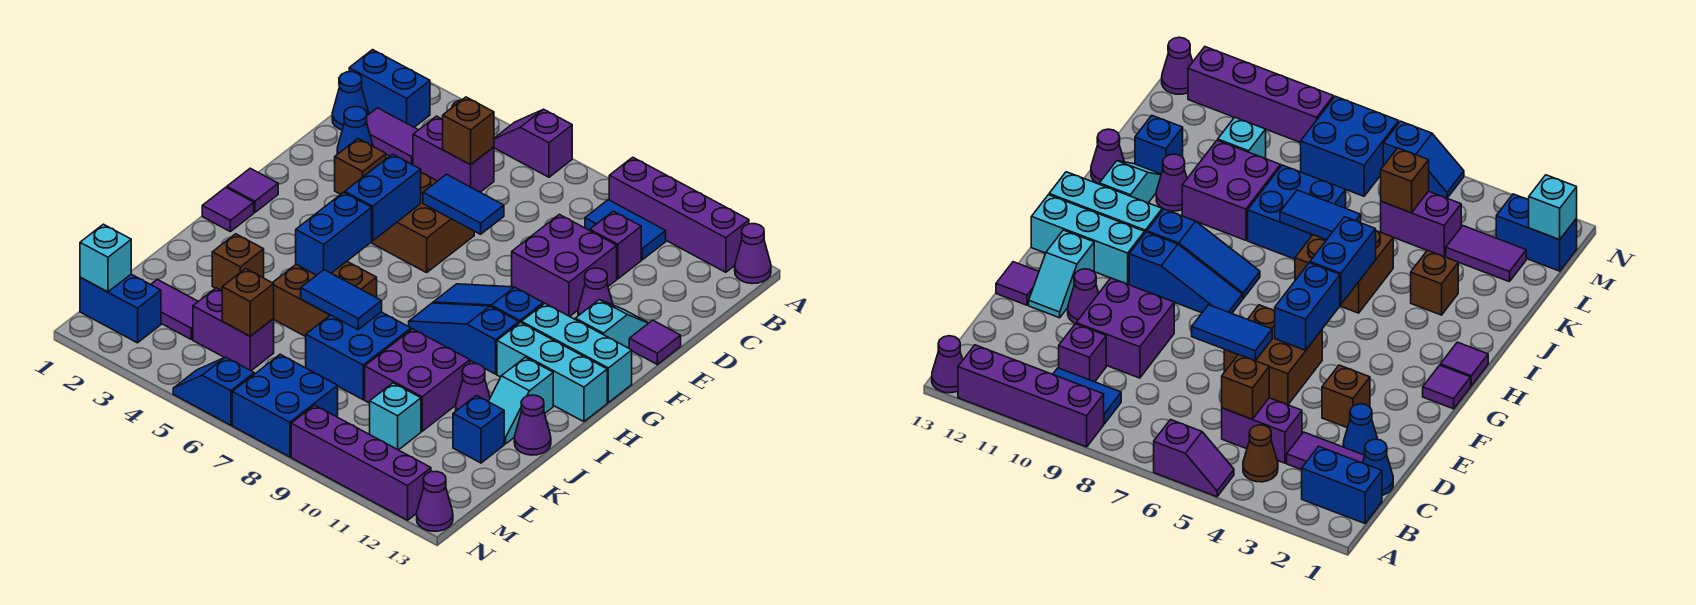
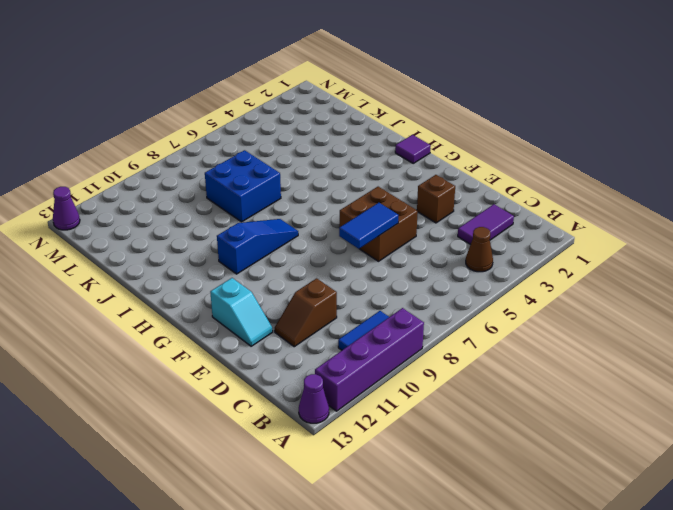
brown 1x2 slope [275,278,337,347] -> purple 2x2 brick [512,214,617,317]
none -> purple 1x2 slope [494,109,572,177]
none -> blue 1x2 brick [349,50,430,127]
none -> blue 1x1 cone [332,72,369,130]
none -> purple 1x2 brick [413,116,494,192]

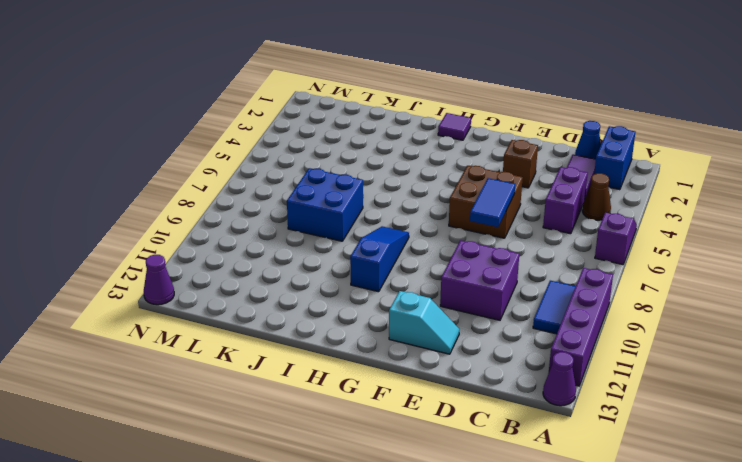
none -> purple 1x1 brick [590,211,641,279]
none -> blue 1x1 cone [337,107,373,154]
none -> purple 1x1 cone [578,268,613,316]
none -> purple 1x1 tile [629,320,681,364]

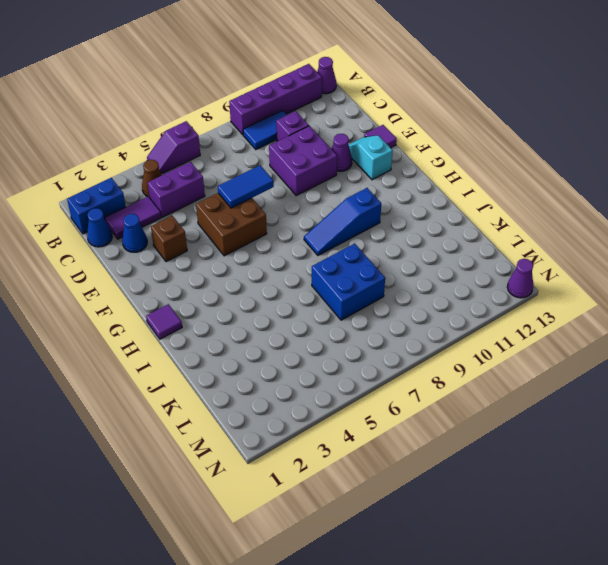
none -> purple 1x1 tile [227,168,278,213]
none -> blue 1x3 slope [433,284,543,323]
none -> cyan 1x3 brick [521,303,632,403]
none -> cyan 1x3 brick [497,322,607,422]

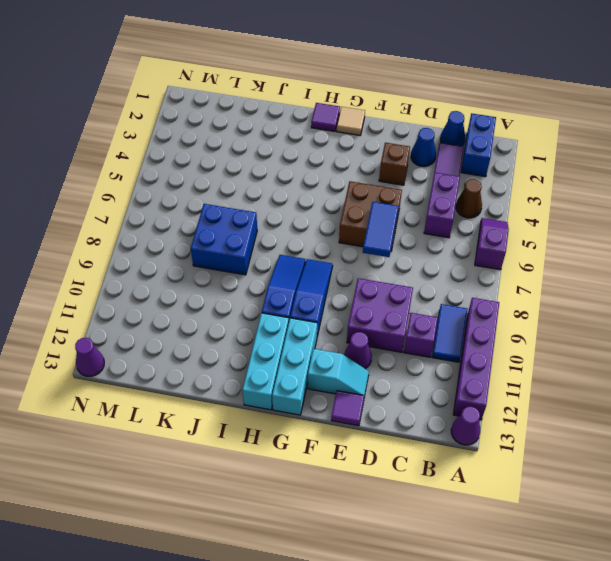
tan 1x1 tile [337,107,365,135] -> purple 1x1 tile [227,168,278,213]
none -> brown 2x2 brick [273,262,377,337]
none -> cyan 1x2 slope [488,357,553,444]
none -> brown 1x1 brick [212,234,264,291]
none -> purple 2x2 brick [365,329,470,431]

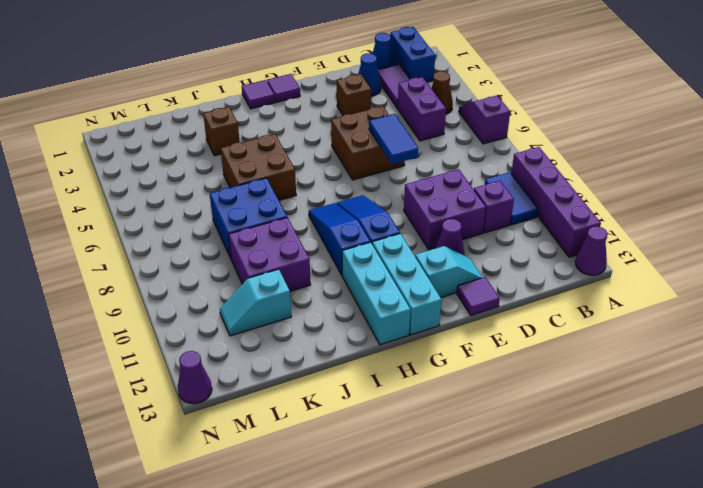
cyan 1x2 slope [220,269,291,336] -> cyan 1x2 slope moved to [488,357,553,444]
none -> purple 1x1 cone [456,364,490,411]
none -> purple 1x1 cone [514,395,551,455]
none -> blue 1x1 brick [453,395,504,463]
none -> purple 1x2 tile [151,279,198,339]

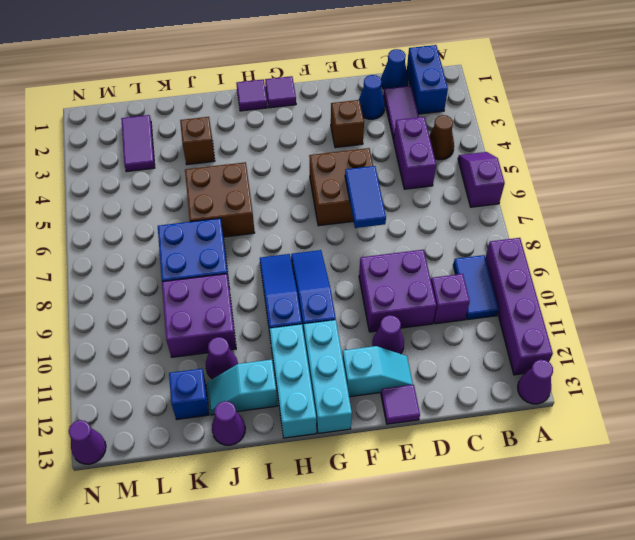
none -> purple 1x2 brick [193,288,274,371]
none -> cyan 1x1 brick [370,383,421,450]
none -> blue 1x2 brick [80,274,161,343]
none -> blue 2x2 brick [232,354,338,457]

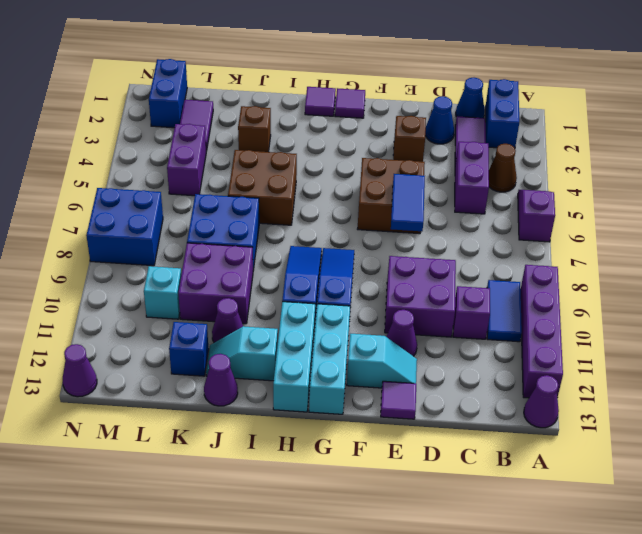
none -> blue 1x2 slope [173,357,254,425]
none -> purple 1x4 brick [291,405,431,520]
none -> brown 1x1 brick [443,97,494,165]
none -> blue 1x2 brick [345,154,421,241]

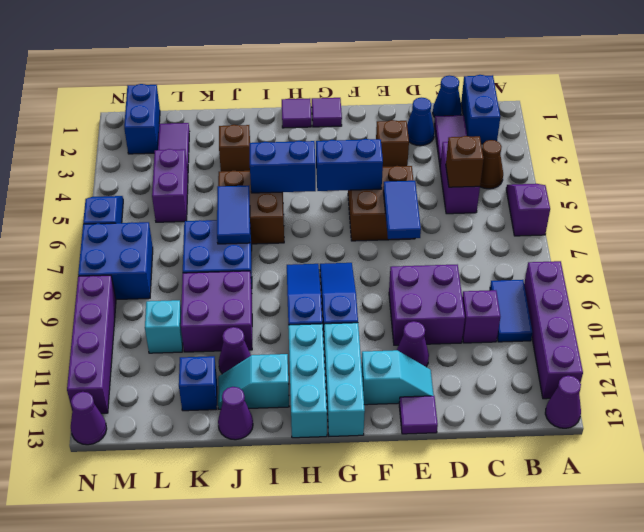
none -> brown 1x1 brick [222,269,274,336]
none -> cyan 1x1 brick [80,224,131,292]

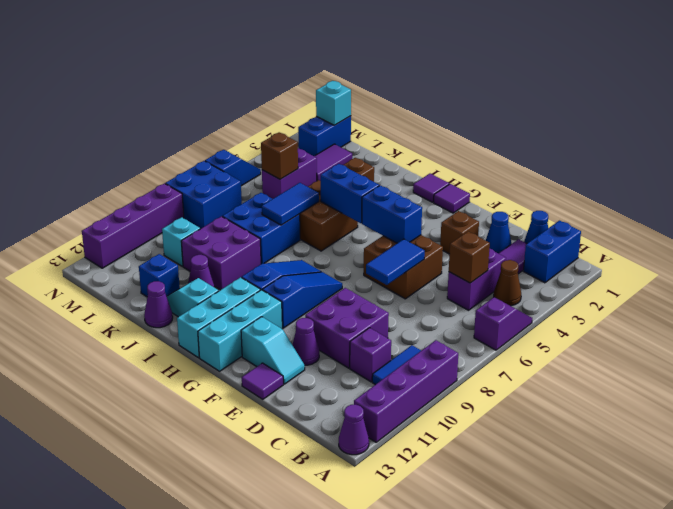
none -> purple 1x1 cone [417,472,453,531]

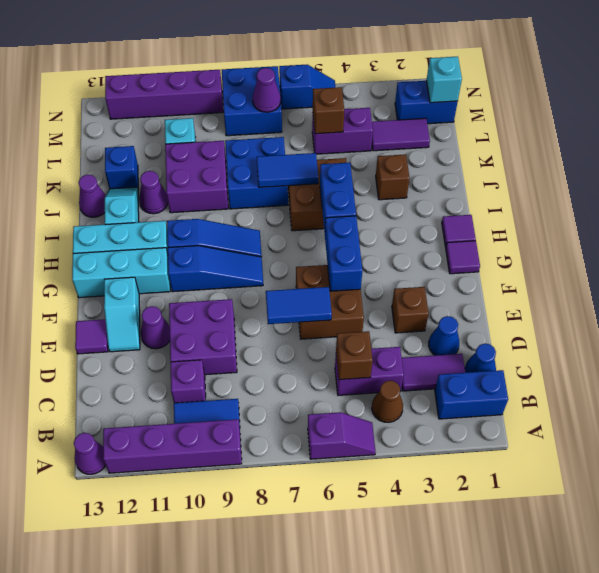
purple 1x1 cone [253,68,281,112] -> purple 1x1 cone moved to [417,472,453,531]

